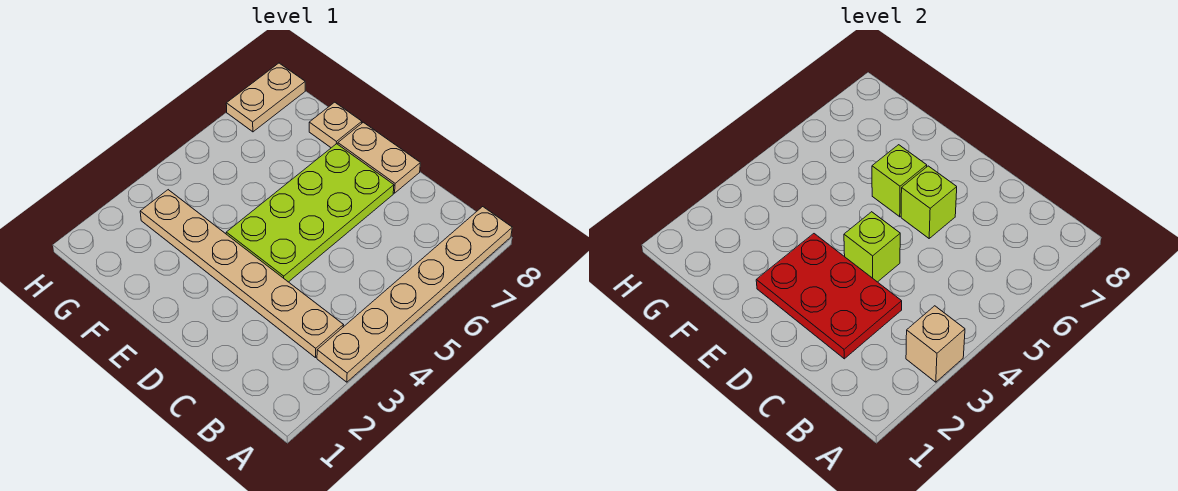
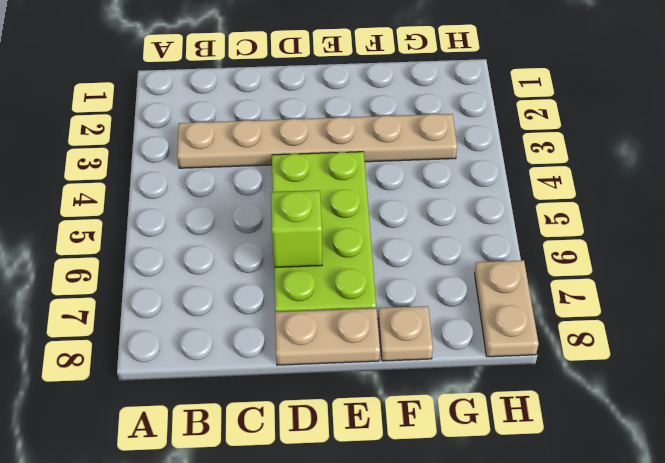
none -> tan 1x6 plate [317,207,512,382]
none -> tan 1x1 brick [906,306,965,382]

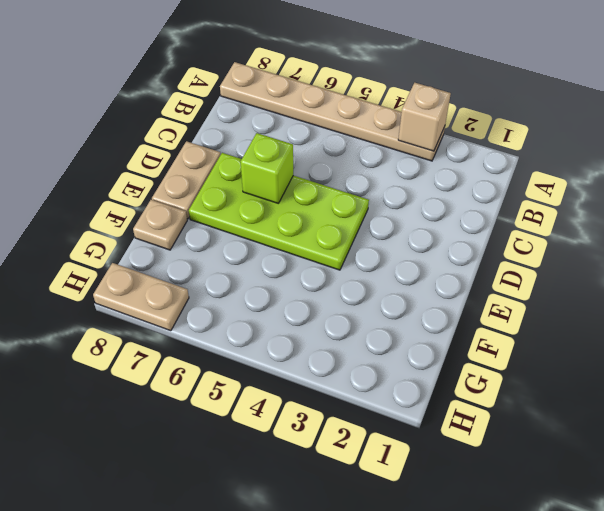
none -> tan 1x6 plate [140,190,343,358]
none -> red 2x3 plate [756,234,902,359]

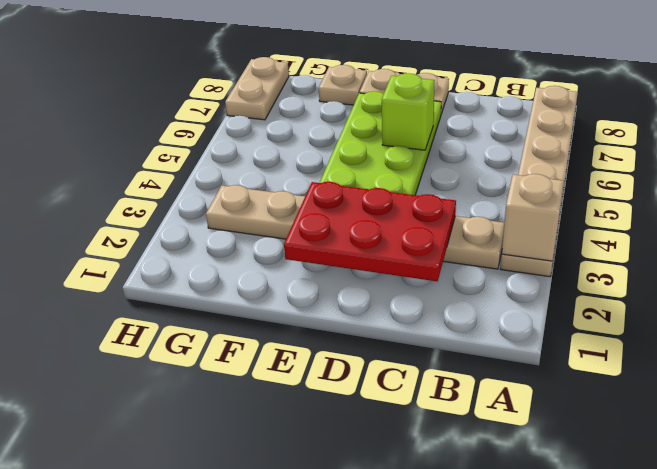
none -> lime 1x1 brick [844,212,900,282]
none -> lime 1x1 brick [872,145,927,217]

